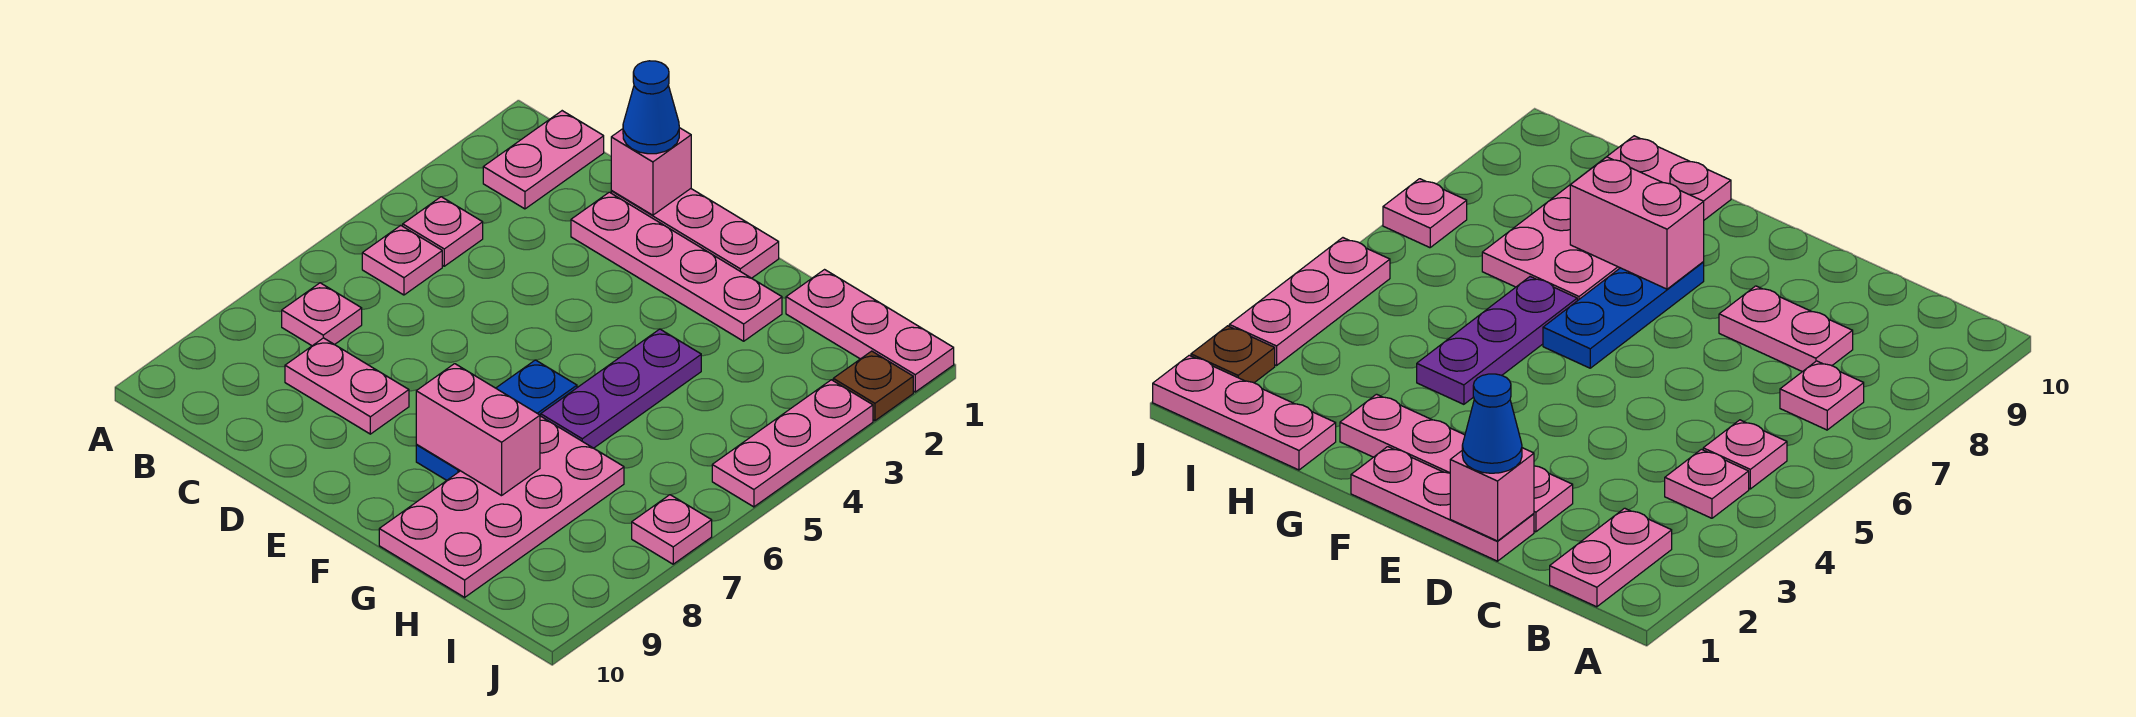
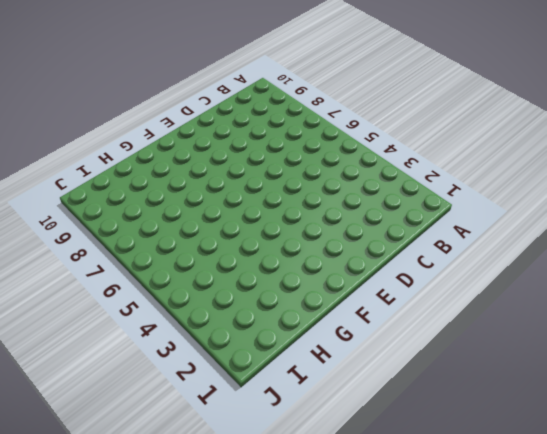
none -> pink 1x2 plate [483,111,604,209]
none -> pink 1x1 plate [403,197,483,266]
none -> pink 1x1 plate [362,225,442,295]

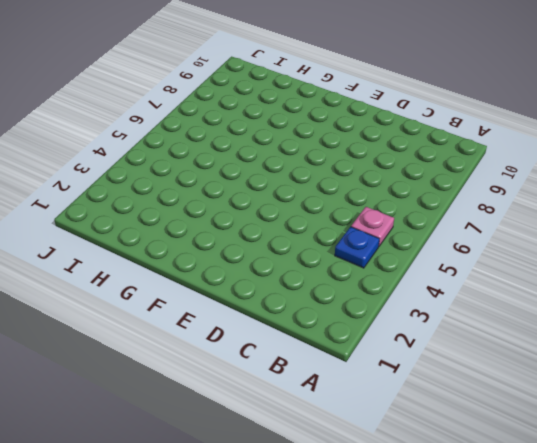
blue 1x1 plate [335,227,379,268] -> pink 1x1 plate [403,197,483,266]
none -> pink 1x2 plate [483,111,604,209]
none -> pink 1x1 plate [282,283,362,346]
none -> pink 1x2 plate [285,338,409,434]

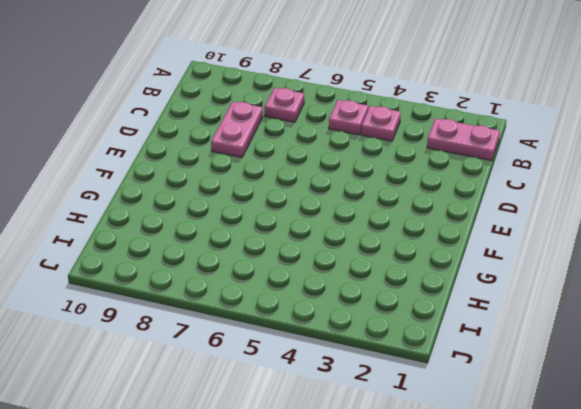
none -> pink 1x3 plate [611,189,779,278]
none -> pink 1x4 plate [571,192,782,341]
none -> blue 1x3 plate [416,360,577,480]

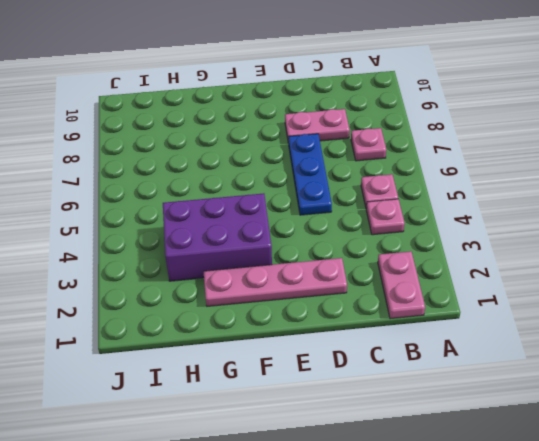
blue 1x3 plate [288,134,332,215] -> blue 1x3 plate moved to [416,360,577,480]
purple 2x3 brick [163,193,272,281] -> purple 1x3 plate [541,329,701,448]
none -> pink 1x3 plate [611,189,779,278]
none -> pink 2x4 plate [379,416,624,597]
none -> pink 1x3 plate [786,270,954,392]

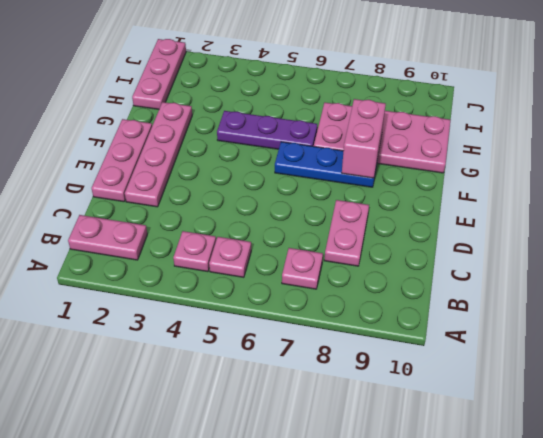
none -> brown 1x1 plate [833,351,913,421]
none -> pink 1x3 plate [712,380,873,507]
none -> pink 1x1 plate [632,495,712,564]

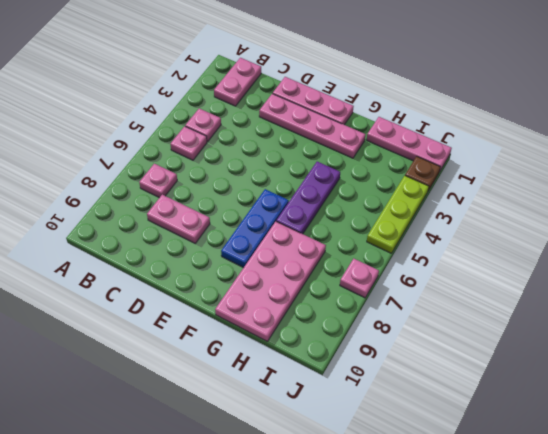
lime 1x3 plate [367,176,429,253] -> pink 1x3 plate [712,380,873,507]
none -> pink 1x1 brick [611,128,691,215]
none -> pink 1x2 brick [416,364,540,496]
none -> blue 1x1 cone [623,61,679,154]

